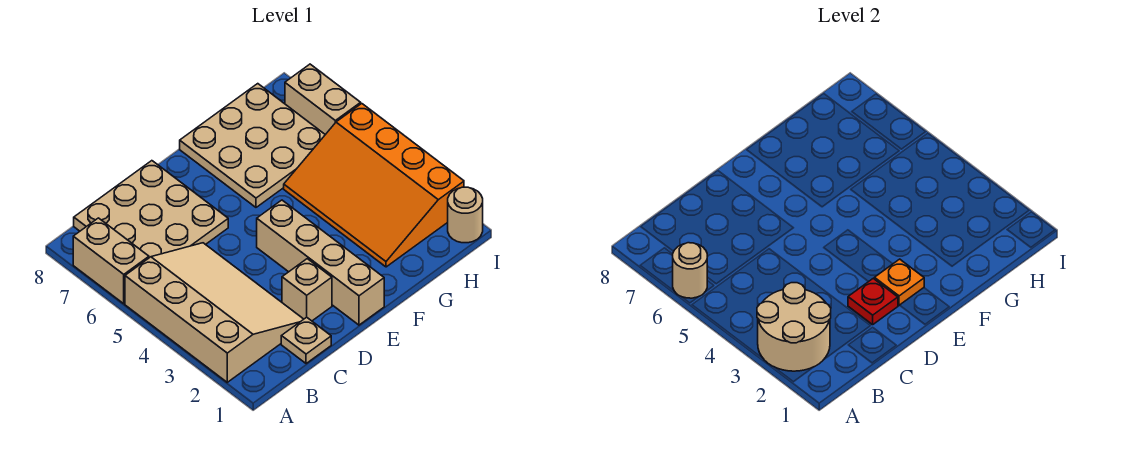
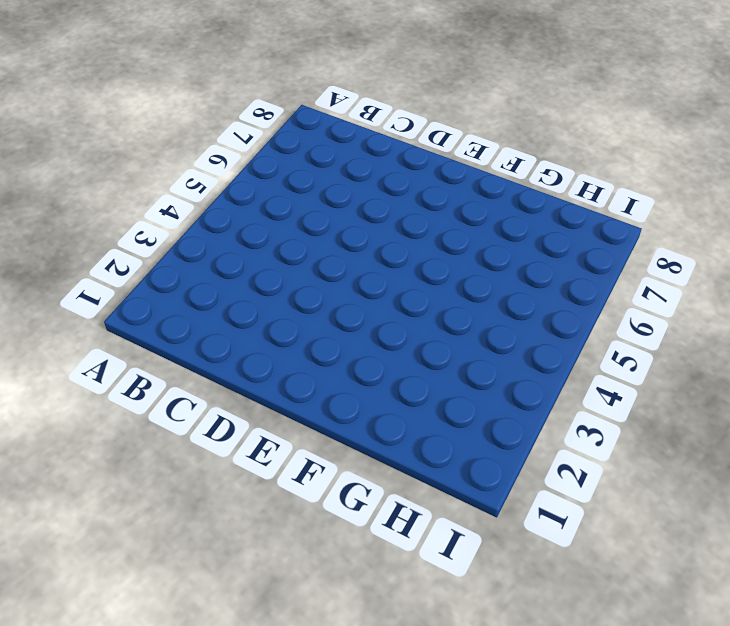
none -> tan 3x4 slope [125,243,303,382]
none -> tan 1x2 brick [73,218,149,304]
none -> tan 3x3 plate [74,161,228,258]

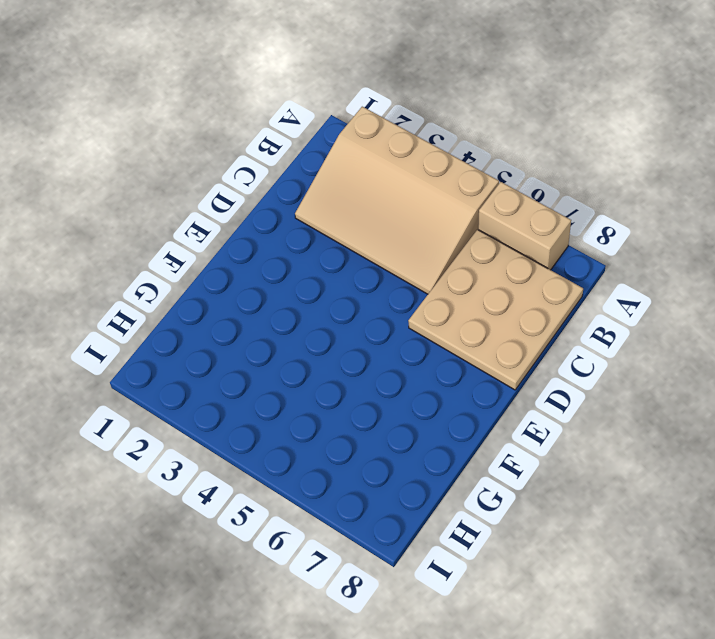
none -> tan 1x1 plate [281,317,331,364]
none -> tan 1x1 brick [282,259,332,321]
none -> tan 1x4 brick [257,200,384,325]

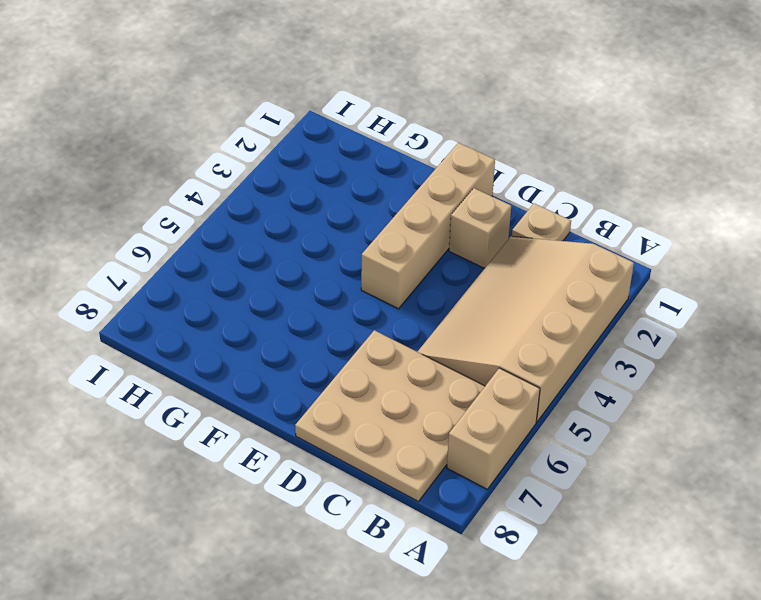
none -> tan 3x3 plate [180,84,325,207]
none -> orange 3x4 slope [284,104,464,267]
none -> tan 1x1 round brick [448,187,483,243]

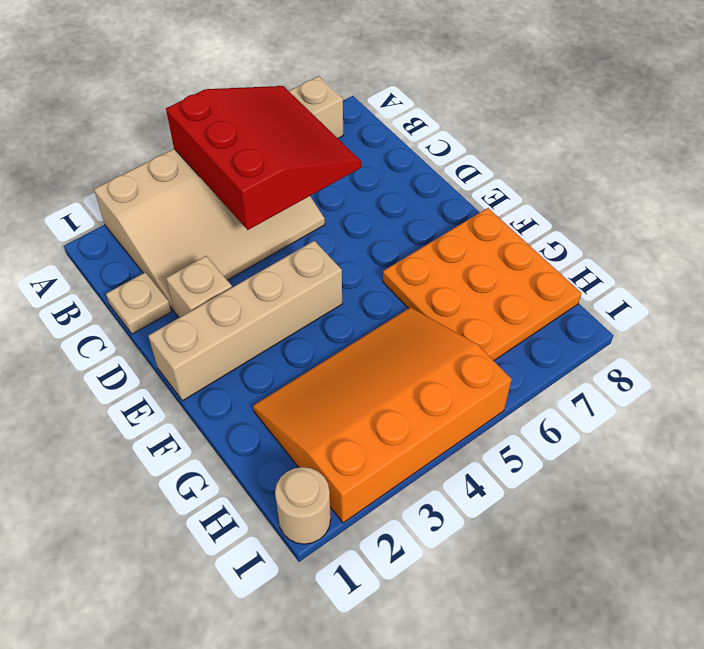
red 3x3 slope [166,86,361,230] -> tan 1x1 round brick [673,243,707,298]
orange 3x3 plate [383,208,581,361] -> tan 3x3 plate [180,84,325,207]
none -> tan 3x3 plate [74,161,228,258]
none -> tan 1x2 brick [285,64,361,135]
none -> tan 2x2 round brick [757,283,831,371]

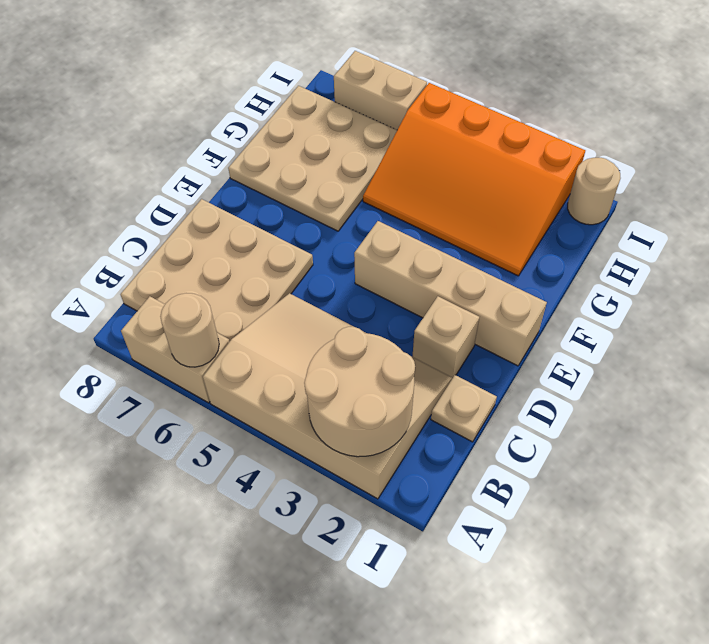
none -> red 1x1 plate [848,278,898,325]
none -> orange 1x1 plate [875,259,924,305]

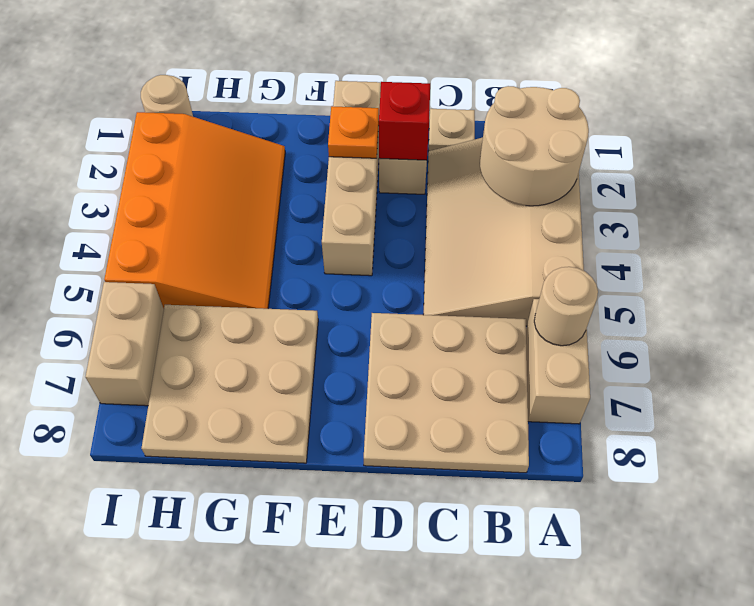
red 1x1 brick [379,82,430,160] -> red 1x1 plate [848,278,898,325]

